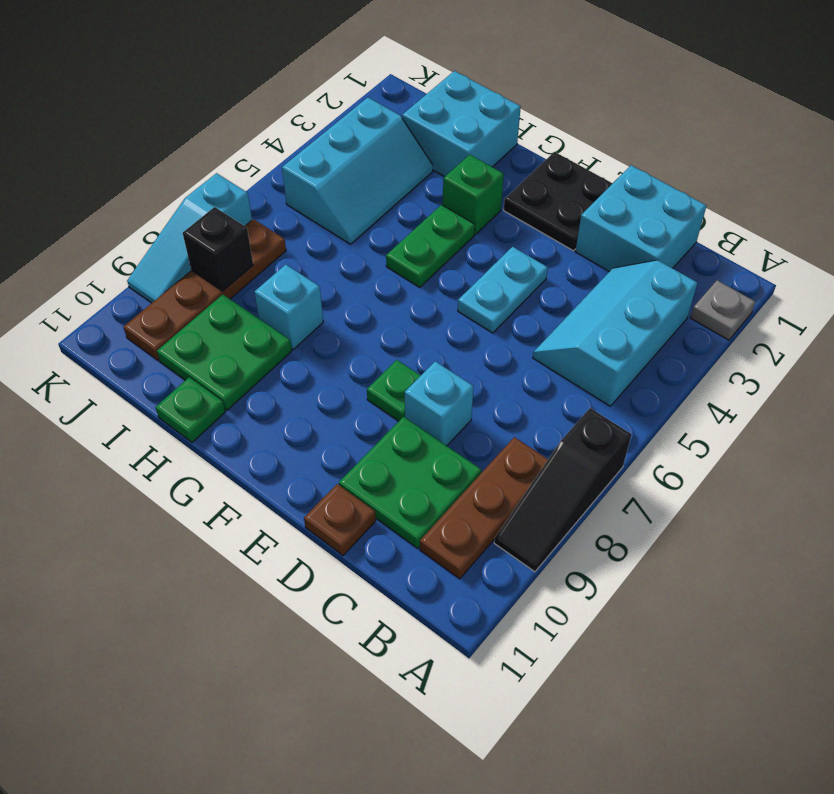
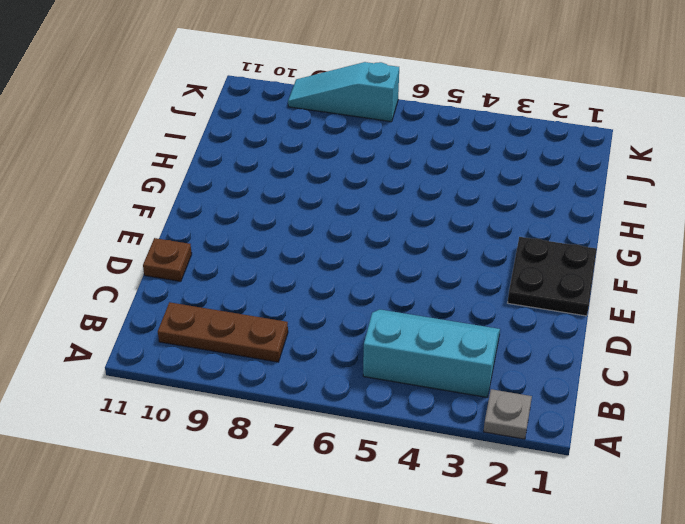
none -> black 1x3 slope [494,408,631,572]
none -> cyan 2x2 brick [575,165,707,272]
none -> green 2x2 plate [339,417,481,549]

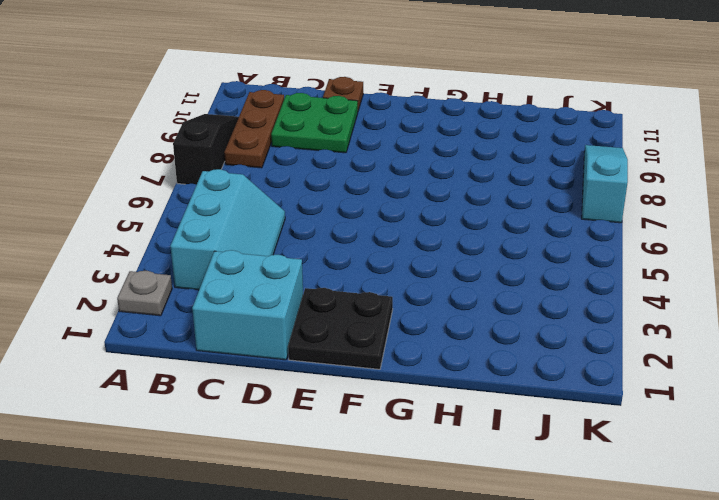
none -> cyan 1x1 brick [405,361,474,446]
none -> cyan 1x2 plate [458,247,548,333]
none -> green 1x1 plate [367,360,421,421]

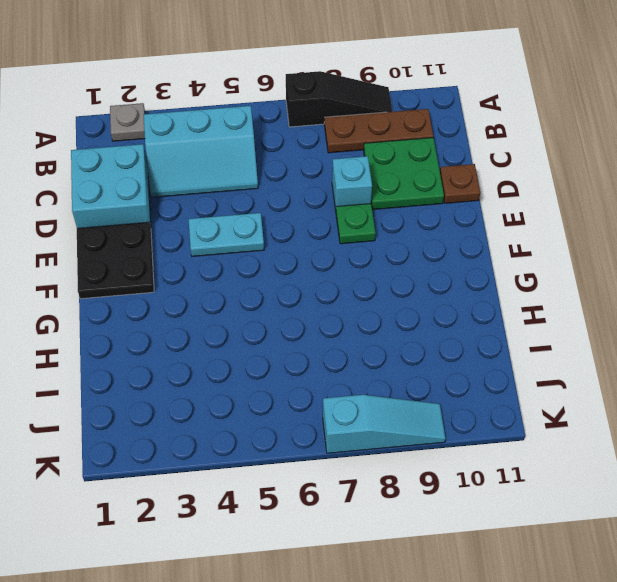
none -> green 1x1 brick [443,155,504,234]
none -> green 1x2 plate [386,205,475,287]
none -> cyan 2x2 brick [402,71,521,177]

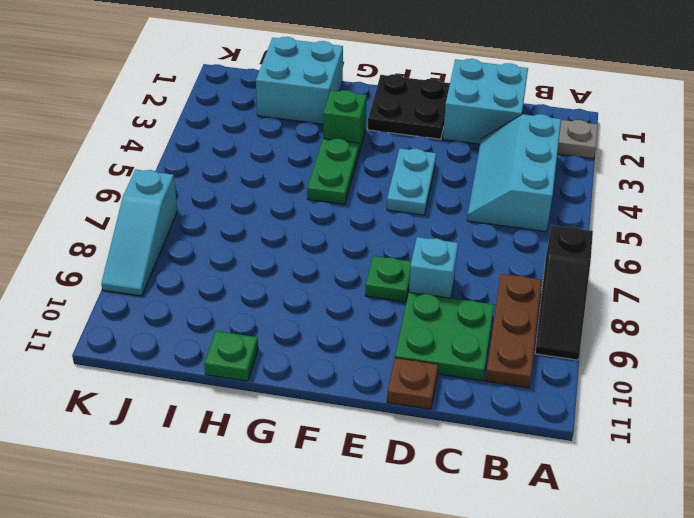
none -> cyan 1x1 brick [254,264,323,349]
none -> green 2x2 plate [157,295,292,410]
none -> cyan 2x3 slope [282,97,433,244]

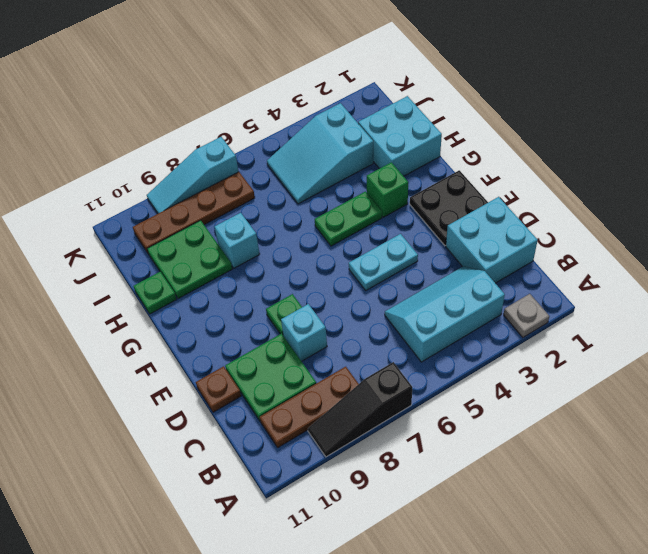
cyan 2x3 slope [267,103,373,204] -> cyan 2x3 slope turned to [282,97,433,244]
none -> black 1x1 brick [183,207,253,291]

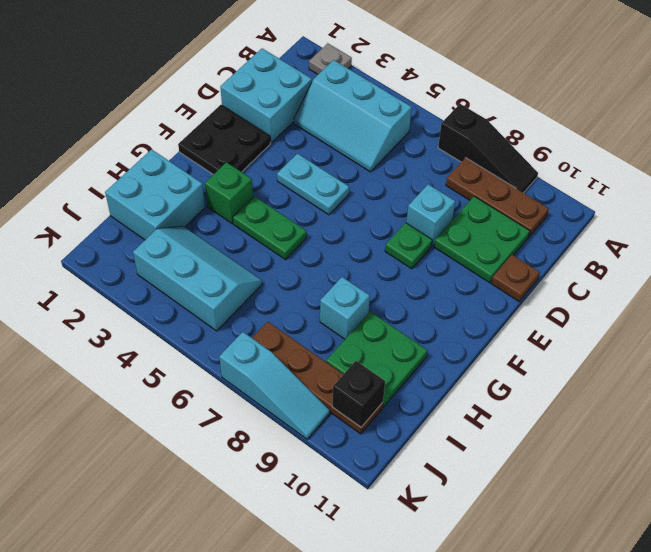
black 1x1 brick [332,361,385,427] -> black 1x1 brick moved to [183,207,253,291]
none -> green 1x1 plate [156,377,225,442]

